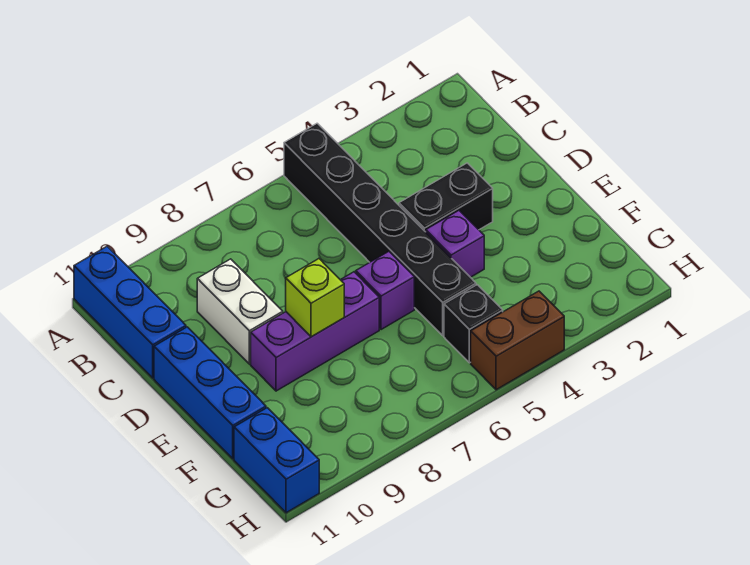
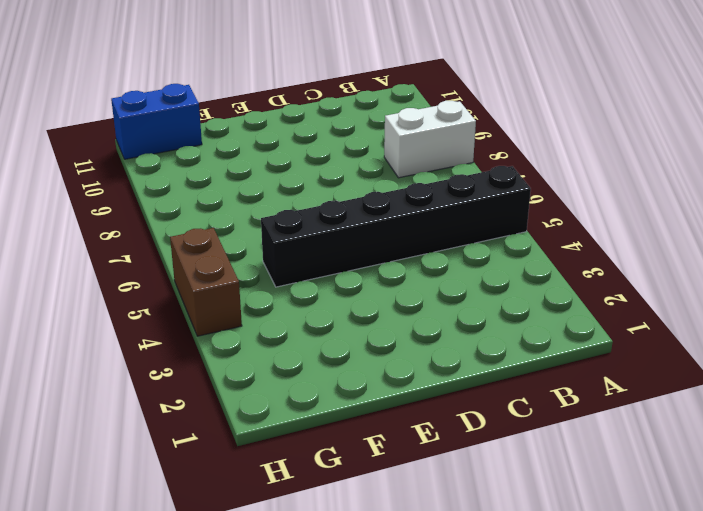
white 1x2 brick [384,101,476,178] -> white 1x2 brick moved to [197,259,283,364]
none -> blue 1x3 brick [74,246,186,378]
none -> black 1x2 brick [399,163,493,232]
none -> blue 1x3 brick [154,327,266,459]

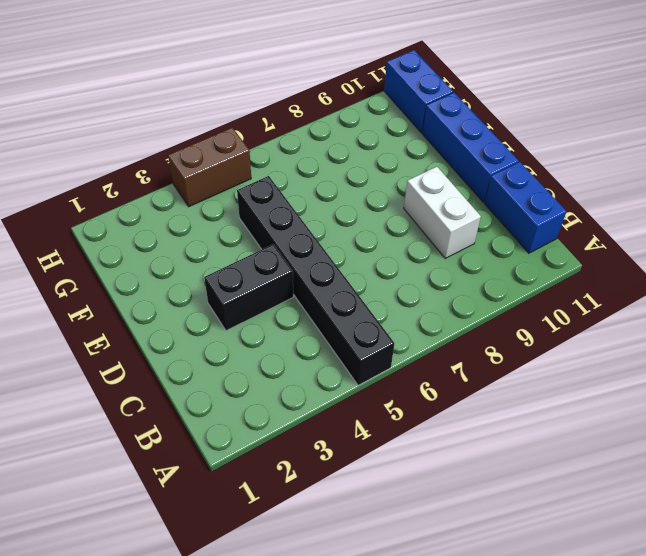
blue 1x2 brick [485,162,566,253] -> blue 1x3 brick [74,246,186,378]
none -> purple 1x1 brick [426,210,484,277]
none -> purple 1x1 brick [356,251,414,330]
none -> purple 1x3 brick [251,272,379,391]

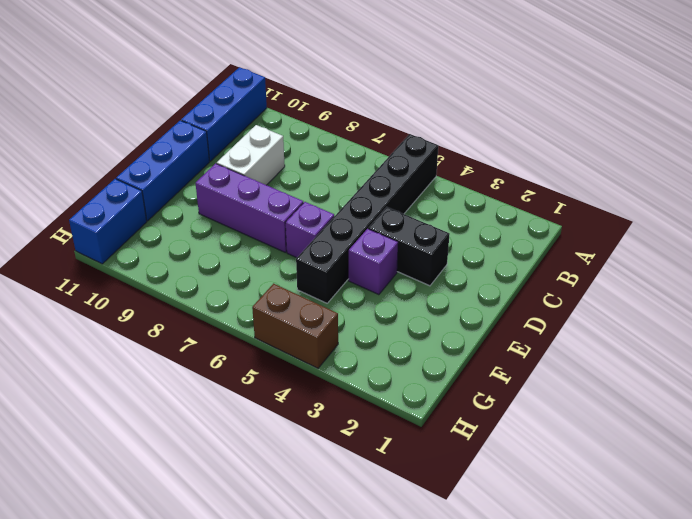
none -> black 1x1 brick [444,285,503,363]
none -> lime 1x1 brick [286,259,344,337]

